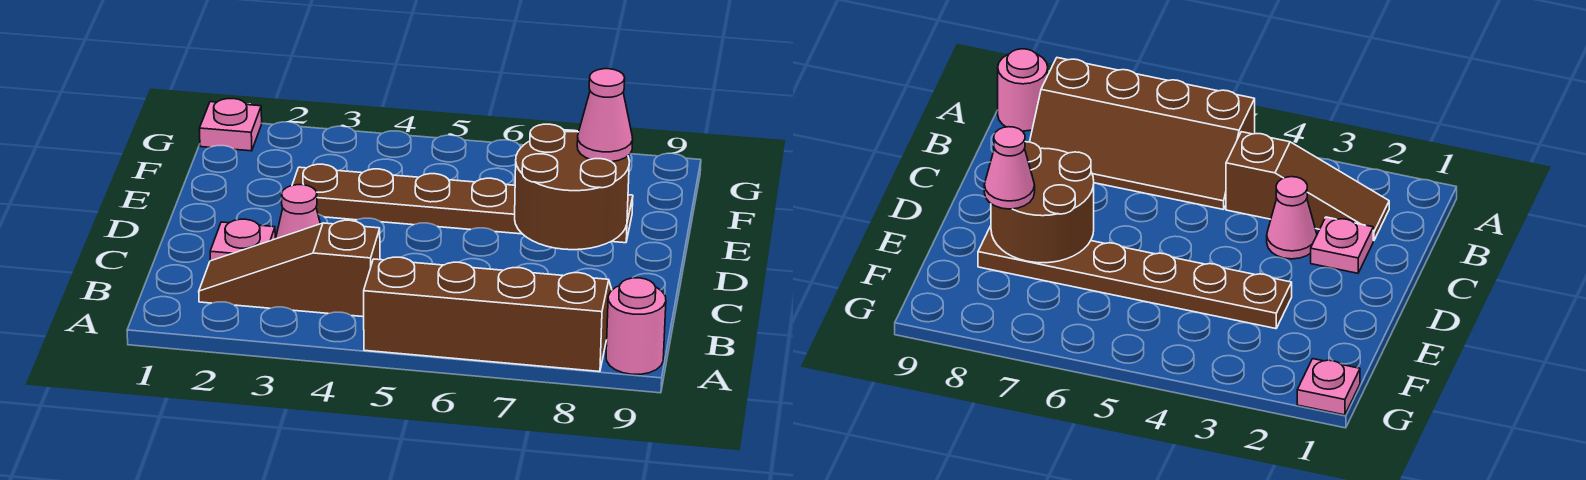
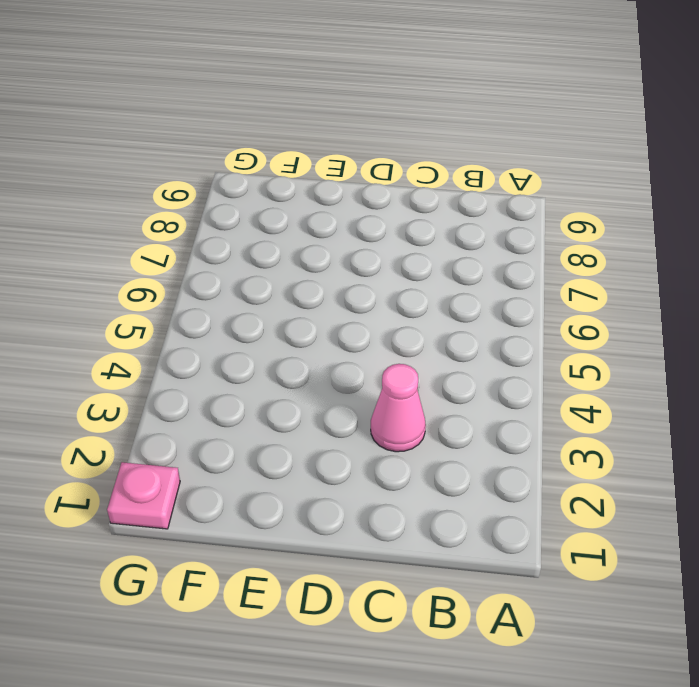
none -> brown 2x4 slope [364,257,612,372]
none -> pink 1x1 round brick [606,278,666,374]

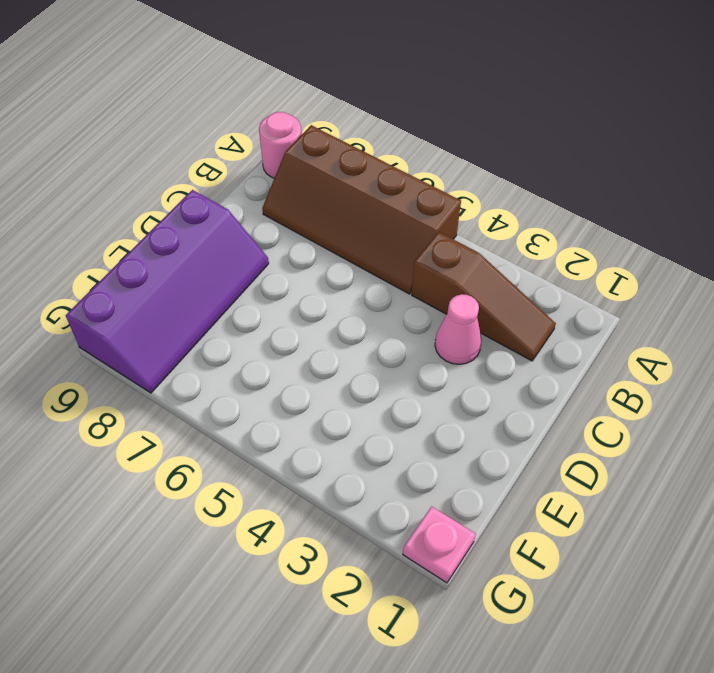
purple 2x4 slope [66,190,269,393] -> brown 1x6 plate [292,164,633,243]
none -> pink 1x1 plate [210,219,275,261]
none -> brown 2x2 round brick [515,124,629,250]

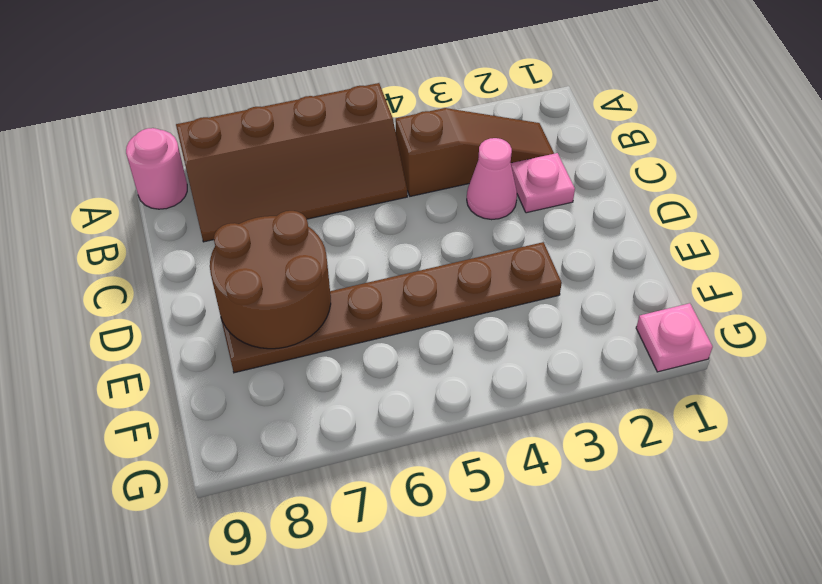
none -> pink 1x1 cone [577,69,633,162]

